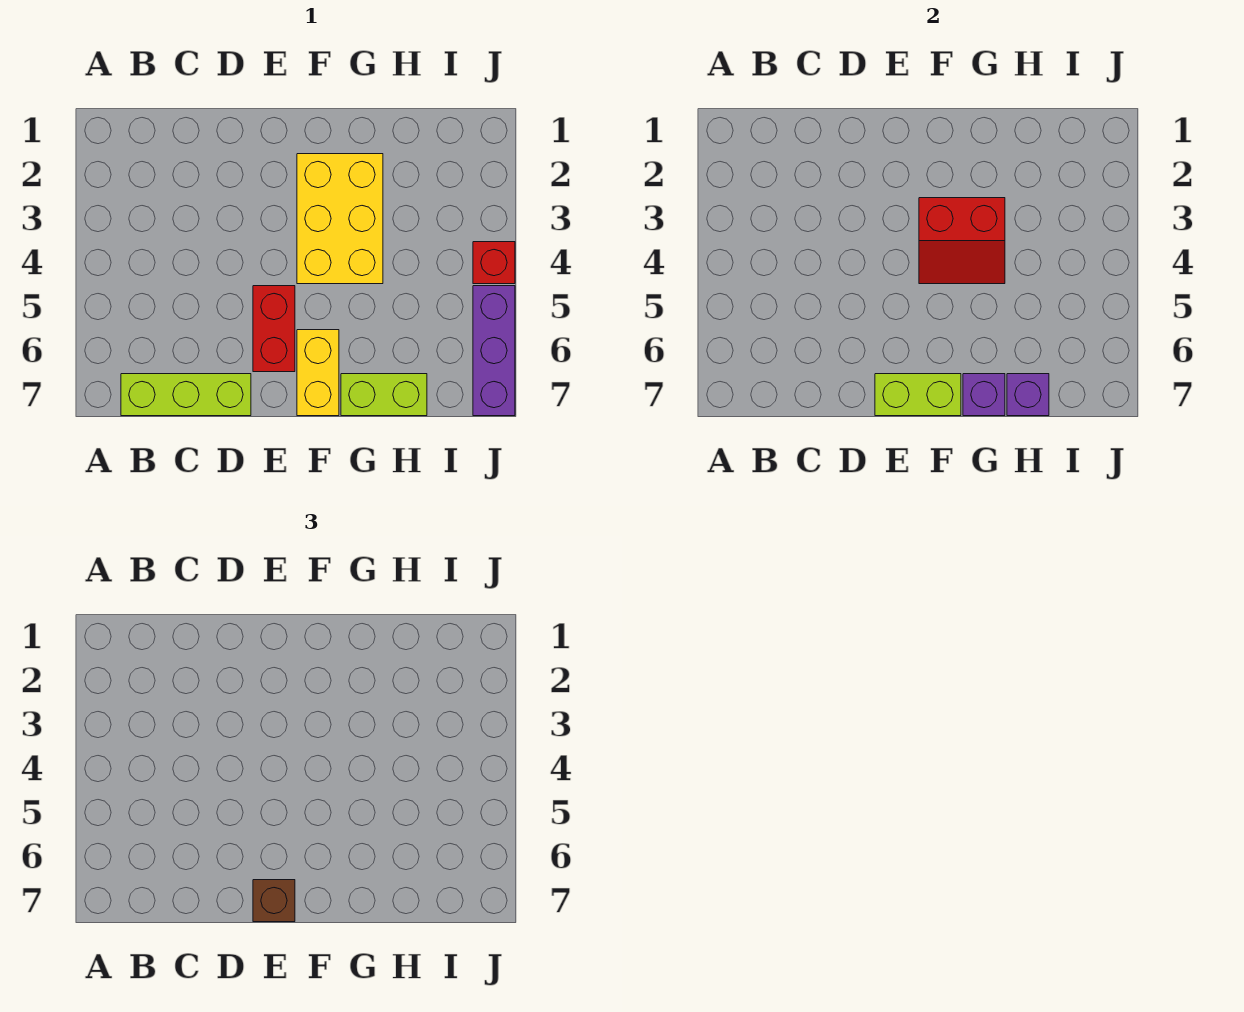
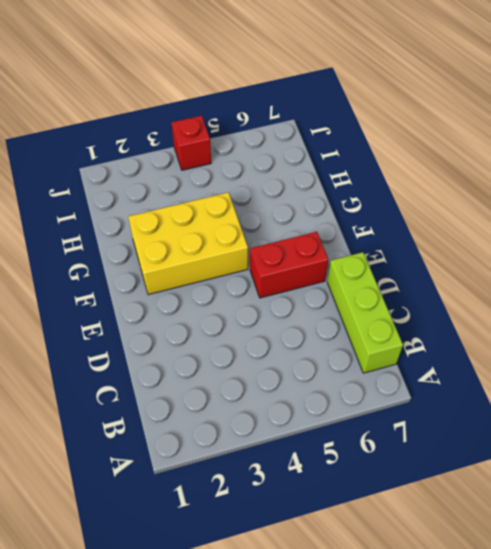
none -> yellow 1x2 brick [297,330,339,416]
none -> lime 1x2 brick [341,374,427,416]
none -> purple 1x3 brick [473,286,515,416]

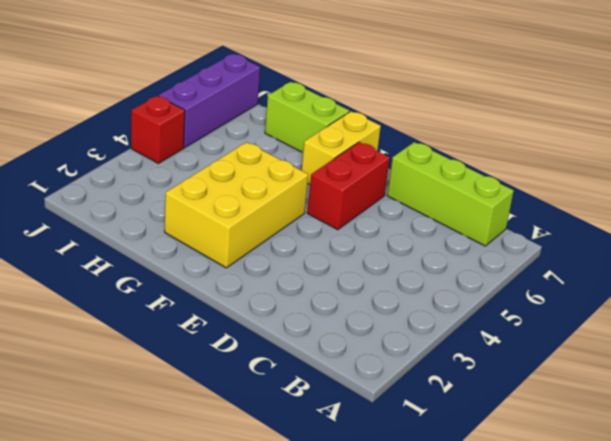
none -> lime 1x2 brick [875,374,961,416]
none -> red 2x2 slope [919,198,1005,284]
none -> purple 1x1 brick [963,374,1005,416]

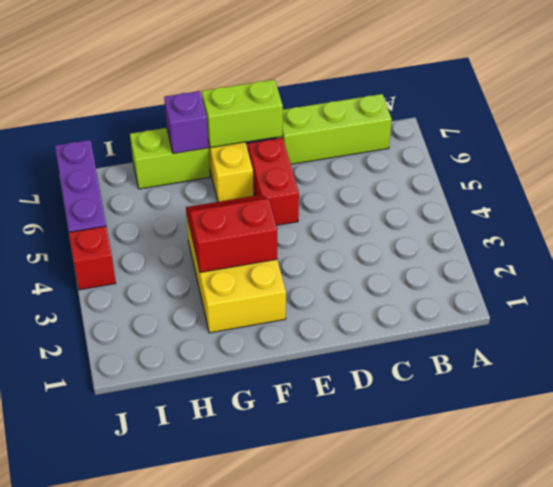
none -> purple 1x1 brick [1007,374,1049,416]
none -> brown 1x1 brick [253,880,295,922]

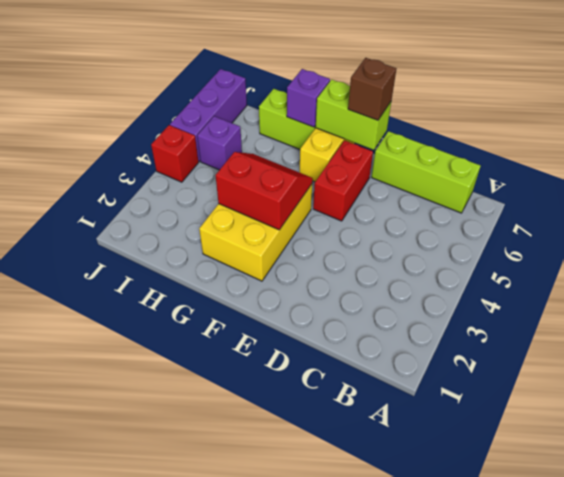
purple 1x1 brick [197,116,242,170] -> purple 1x1 brick moved to [1007,374,1049,416]

